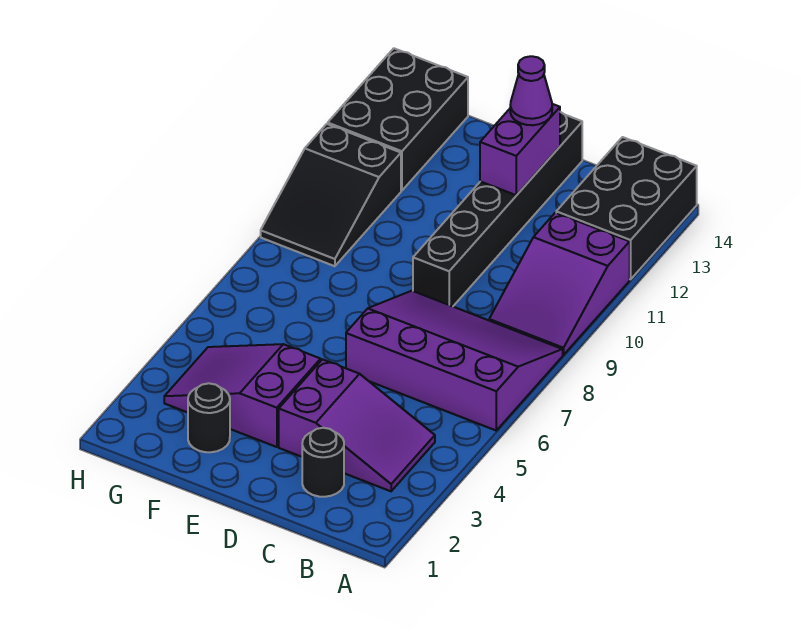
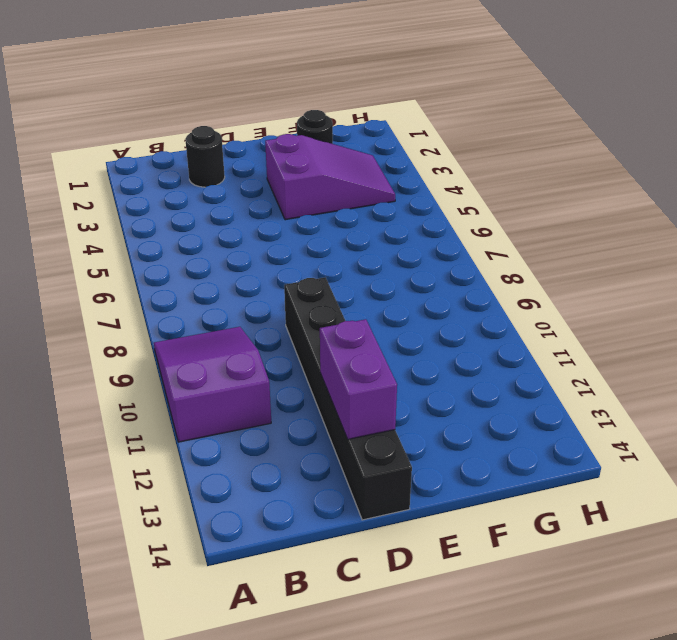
none -> purple 3x4 slope [346,291,563,430]
none -> black 2x3 brick [556,137,697,279]
none -> purple 2x3 slope [279,359,435,491]

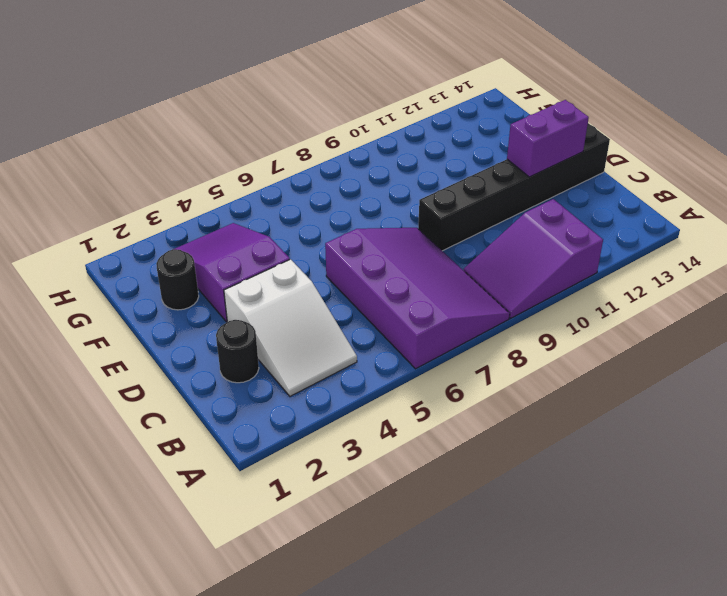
white 2x3 slope [224,259,357,396] -> purple 2x3 slope [279,359,435,491]
none -> black 2x3 brick [556,137,697,279]
none -> black 2x3 slope [261,124,401,266]
none -> black 2x3 brick [328,48,468,191]

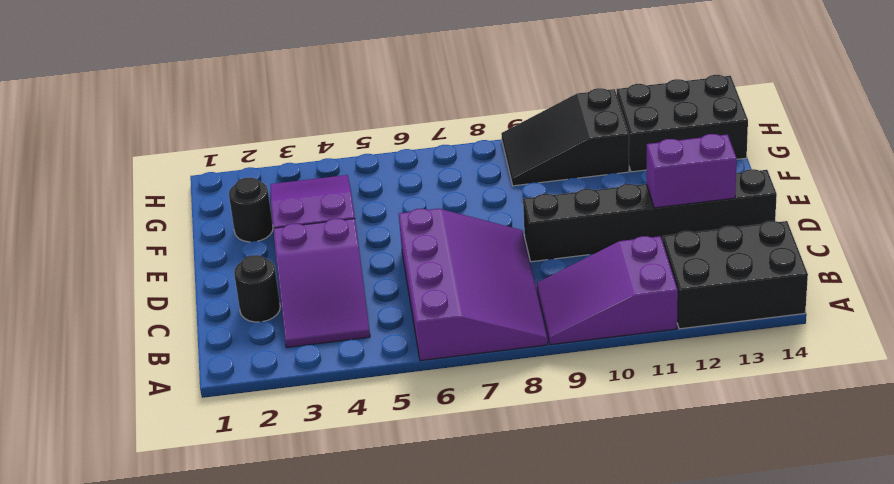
none -> purple 1x1 cone [510,56,552,125]

